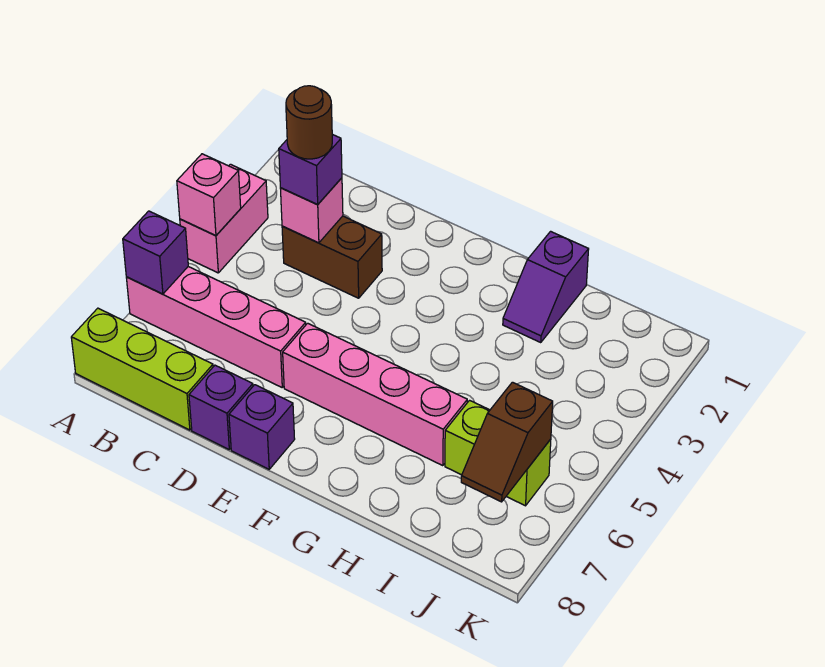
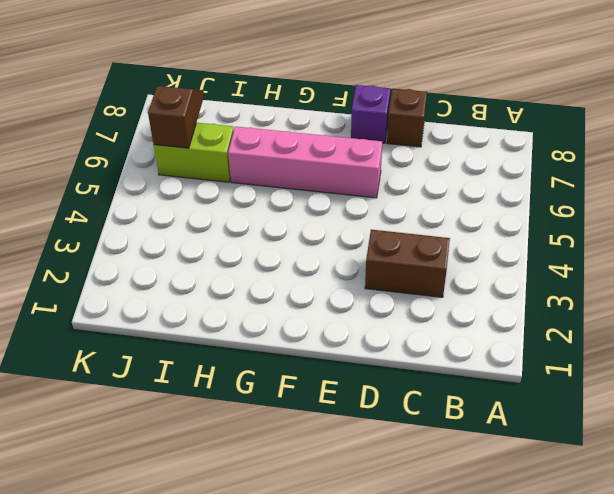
brown 1x1 brick [387,89,427,147] -> purple 1x1 brick [189,365,253,449]
none -> pink 1x2 brick [180,164,268,273]
none -> pink 1x4 brick [126,267,306,387]
none -> lime 1x3 brick [71,308,213,430]

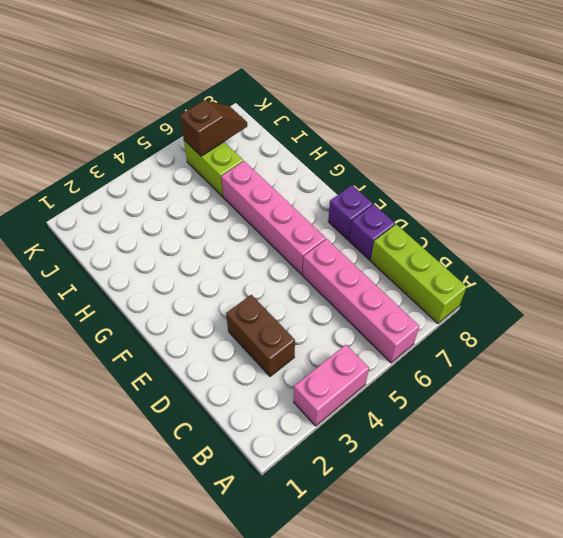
none -> purple 1x2 slope [503,231,589,343]
none -> pink 1x1 brick [177,154,241,236]
none -> purple 1x1 brick [123,211,188,294]

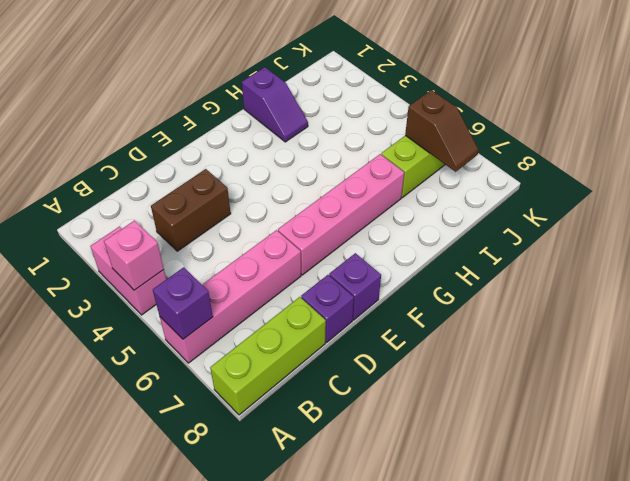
none -> pink 1x1 brick [280,178,343,243]
none -> purple 1x1 brick [279,134,342,205]
none -> brown 1x1 round brick [286,86,332,159]

